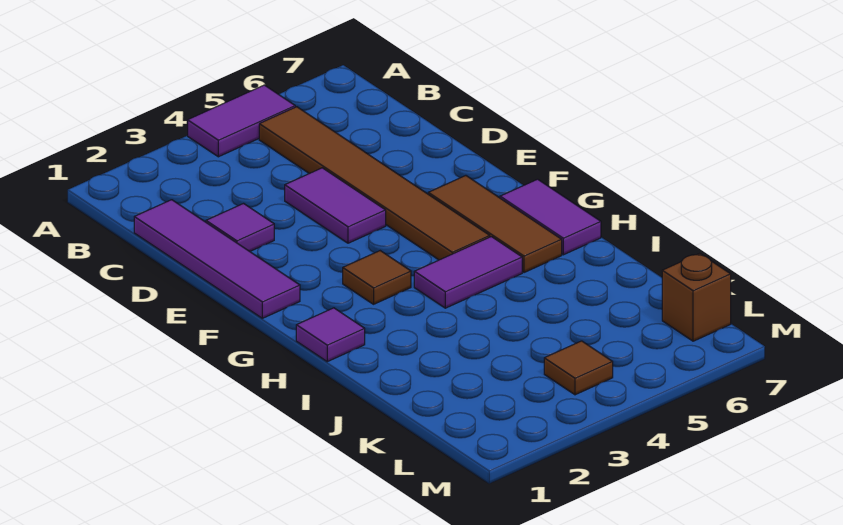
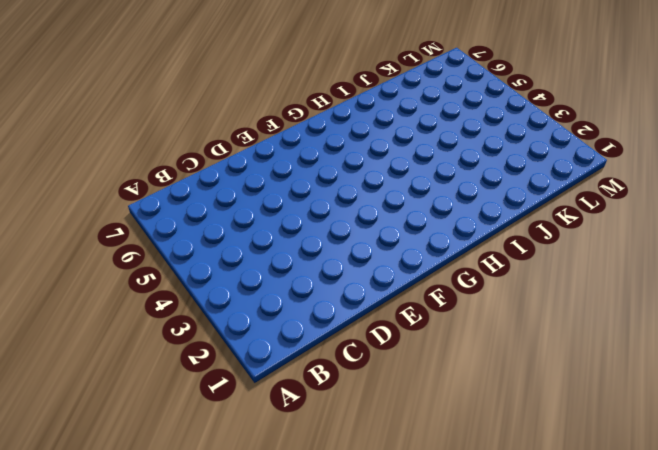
none -> purple 1x2 tile [188,85,295,157]
none -> brown 1x6 tile [259,107,490,260]
none -> purple 1x4 tile [134,200,300,318]

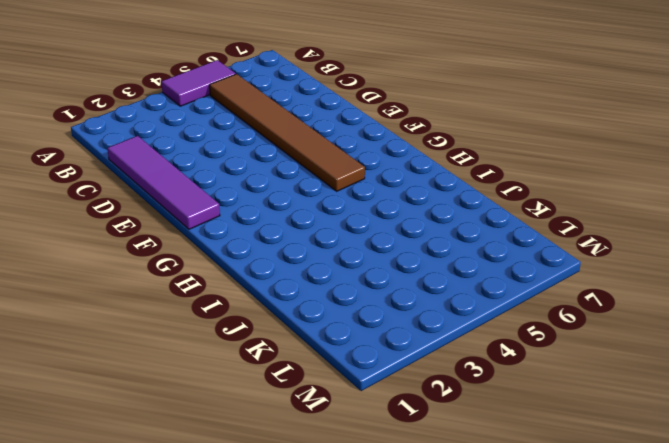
none -> purple 1x1 tile [206,204,274,251]
none -> purple 1x2 tile [285,168,386,243]
none -> brown 1x3 tile [428,176,562,273]

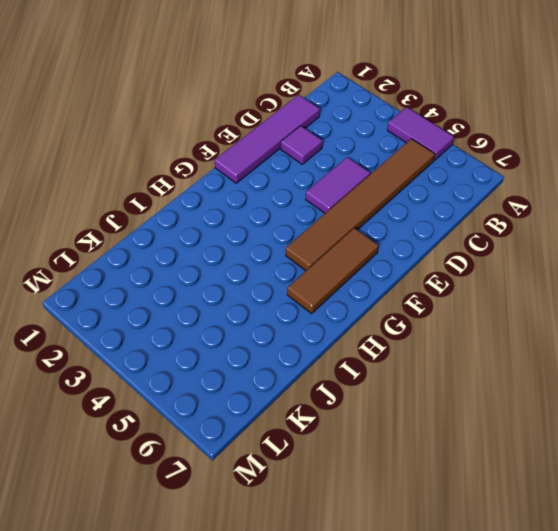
none -> brown 1x1 tile [343,251,411,304]
none -> purple 1x2 tile [500,179,601,255]
none -> purple 1x1 tile [296,308,365,362]

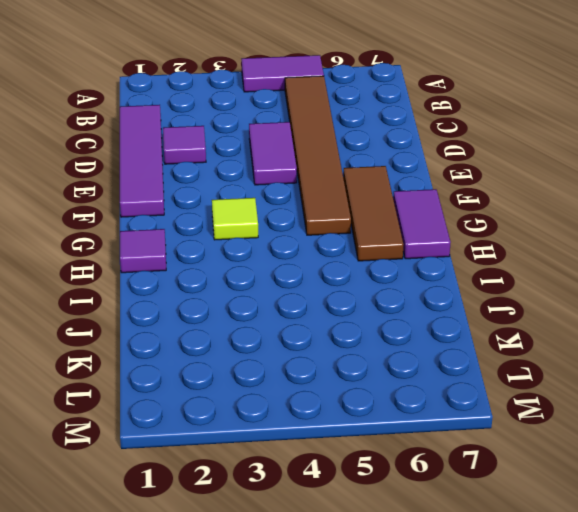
lime 1x1 tile [212,198,258,240] -> brown 1x1 tile [343,251,411,304]
none -> purple 1x2 tile [414,237,522,308]
none -> brown 1x1 tile [544,341,613,395]
none -> brown 1x1 brick [662,253,731,341]

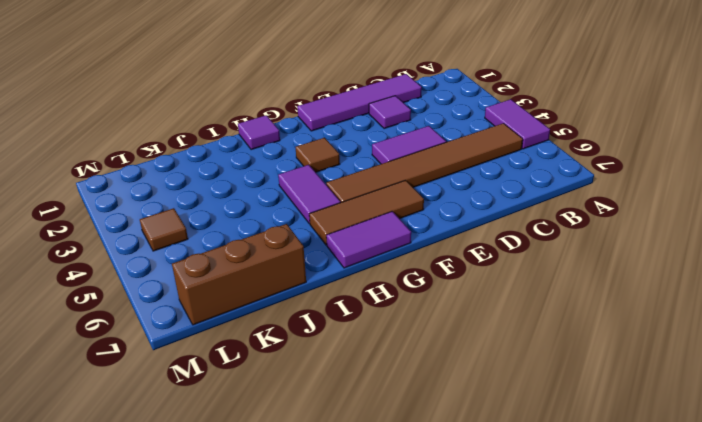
brown 1x3 brick [172,224,306,325] -> brown 1x1 brick [662,253,731,341]

